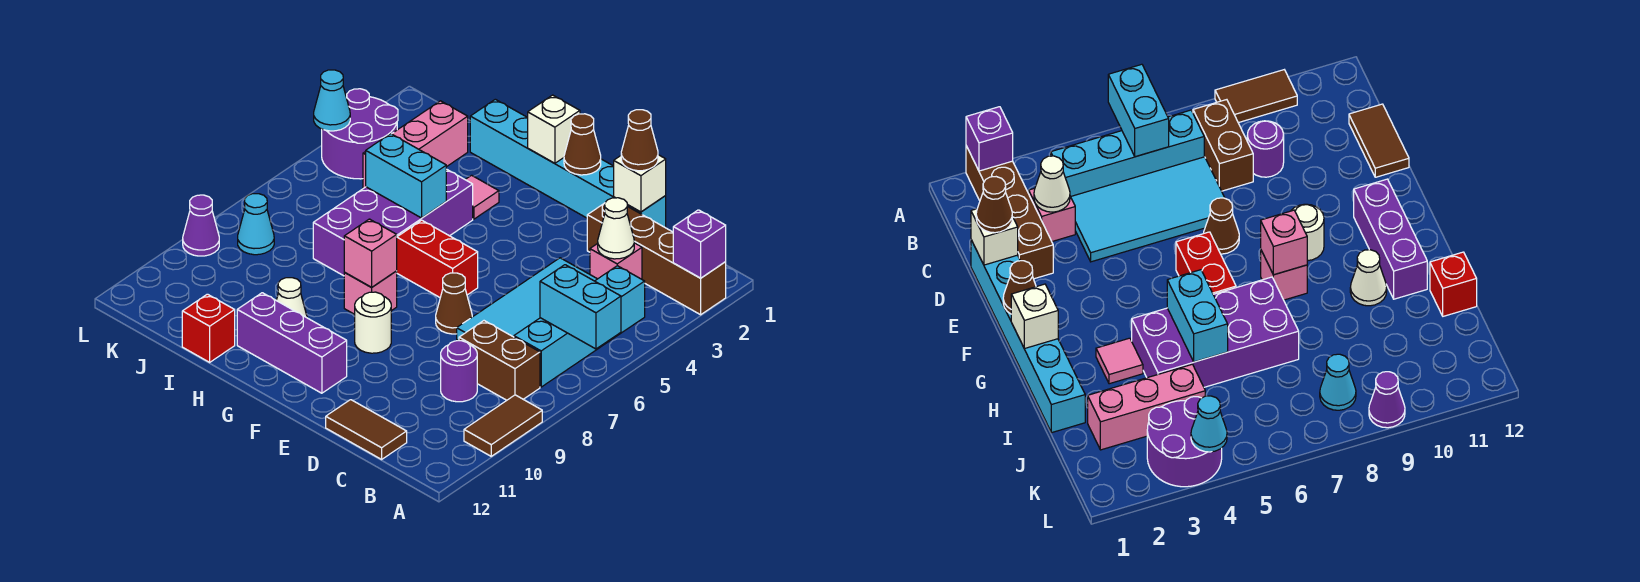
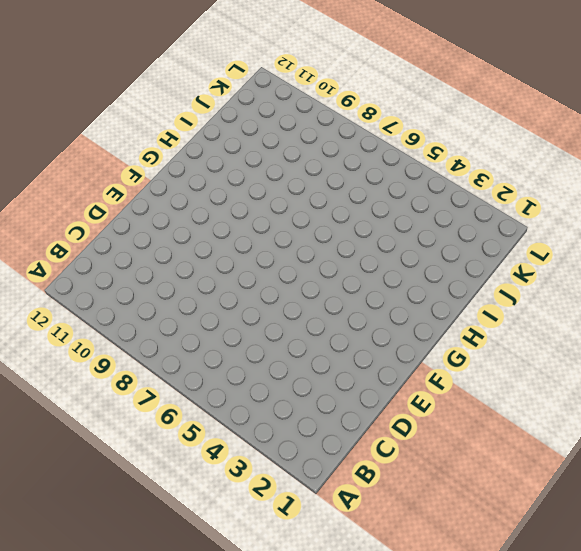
none -> brown 1x4 brick [587,203,726,315]
none -> brown 1x2 tile [464,395,542,456]
none -> cyan 1x4 brick [514,266,645,387]
none -> brown 1x2 brick [459,321,540,400]

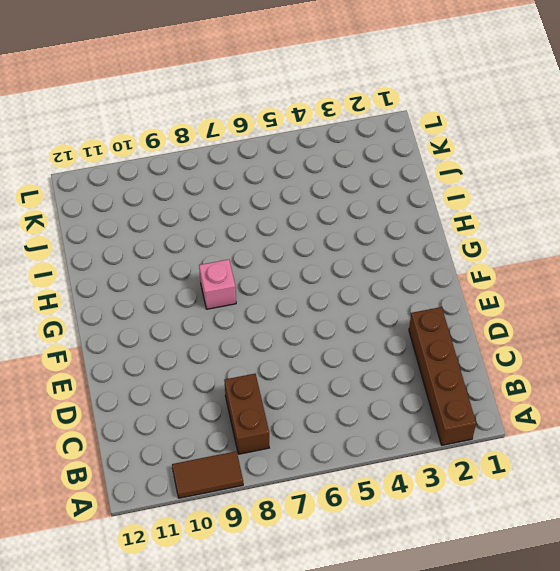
none -> cyan 1x4 brick [514,266,645,387]
none -> pink 1x1 brick [590,243,642,279]
none -> cyan 2x4 tile [457,258,597,341]
none -> purple 1x1 round brick [441,341,477,402]

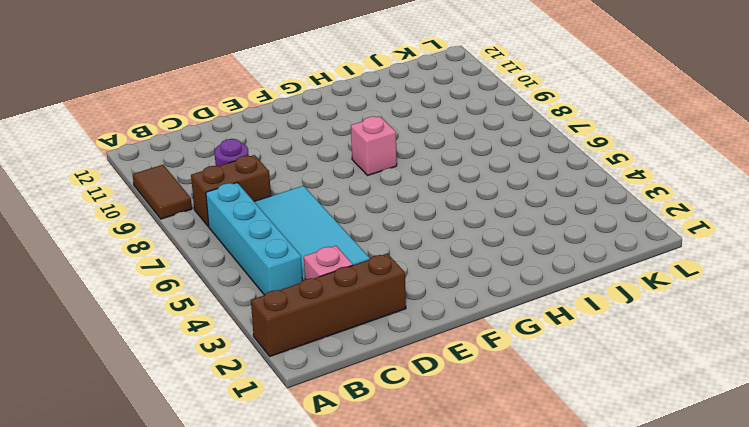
none -> brown 1x2 tile [326,400,407,459]
none -> cyan 1x6 brick [470,99,666,228]
none -> brown 1x1 cone [436,273,472,334]
none -> red 1x2 brick [397,220,478,297]

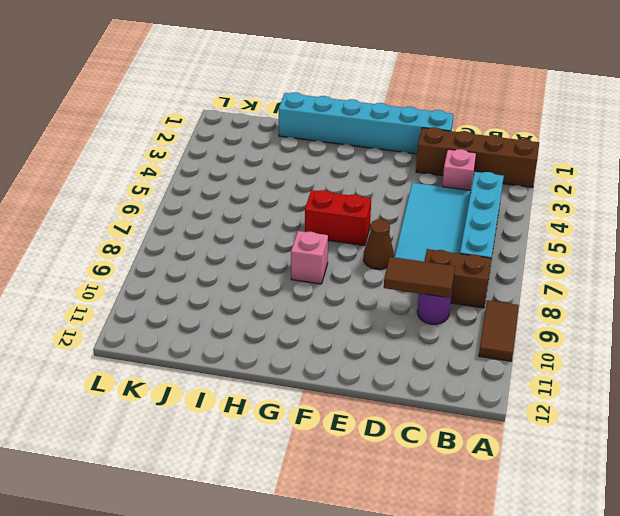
brown 1x2 tile [384,257,455,298] -> brown 1x2 tile moved to [326,400,407,459]
none -> white 1x1 round brick [355,292,391,353]
none -> purple 1x3 brick [237,293,347,393]
none -> pink 1x1 tile [465,175,499,219]
none -> purple 2x4 brick [313,169,473,276]

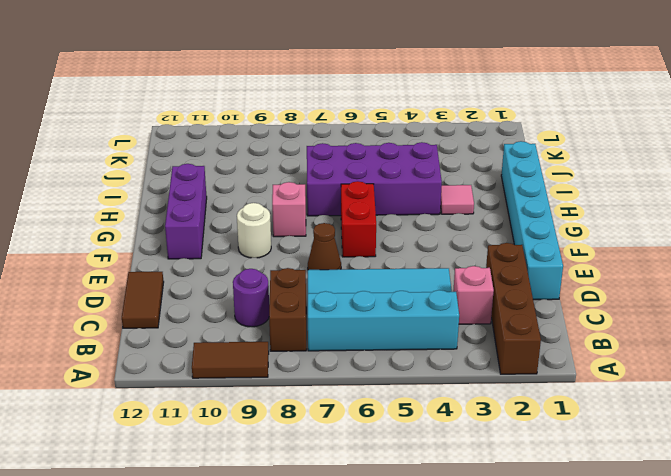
none -> white 1x1 cone [276,278,307,318]
none -> red 1x1 brick [182,294,235,362]
none -> pink 1x3 brick [363,101,468,188]
none -> purple 2x2 round brick [322,89,398,179]

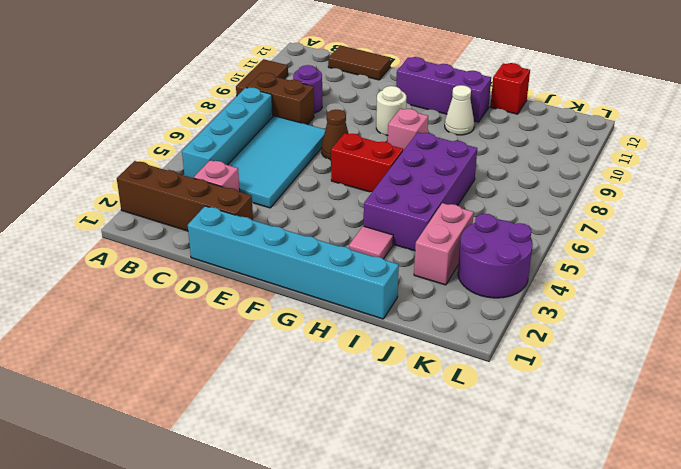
pink 1x2 brick [414,203,474,285] -> pink 1x3 brick [363,101,468,188]
none -> cyan 1x1 cone [238,194,274,255]
none -> purple 1x1 cone [183,195,219,256]
none -> purple 1x1 brick [673,210,726,278]
none -> cyan 1x2 brick [540,265,621,349]

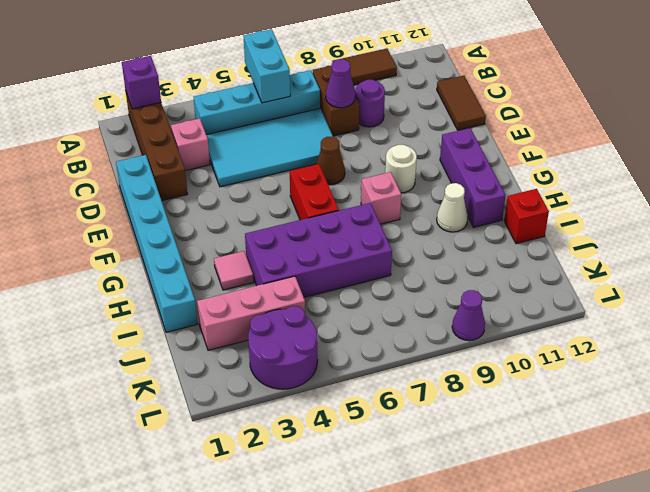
purple 1x1 cone [326,59,356,108] -> none
none -> cyan 1x1 cone [238,194,274,255]
none -> white 1x1 cone [598,198,634,259]
none -> white 1x1 brick [614,155,666,212]
none -> brown 1x1 cone [564,114,601,175]

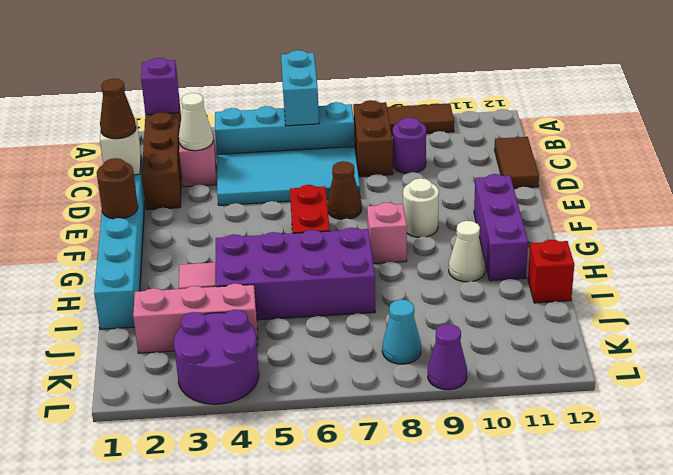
brown 1x1 round brick [97,158,138,219] -> brown 1x1 cone [564,114,601,175]
none -> white 1x1 brick [528,95,580,163]
none -> pink 1x1 brick [344,219,397,287]
none -> cyan 1x2 brick [366,134,446,218]
none -> cyan 1x1 cone [314,70,350,131]

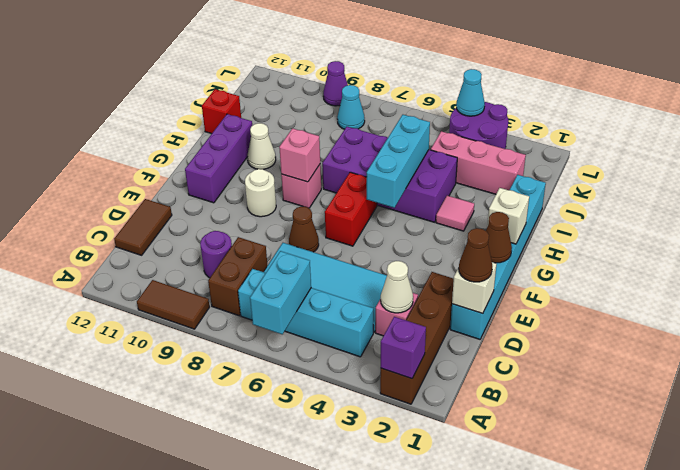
cyan 1x3 brick [367,115,430,208] -> cyan 1x2 brick [366,134,446,218]

